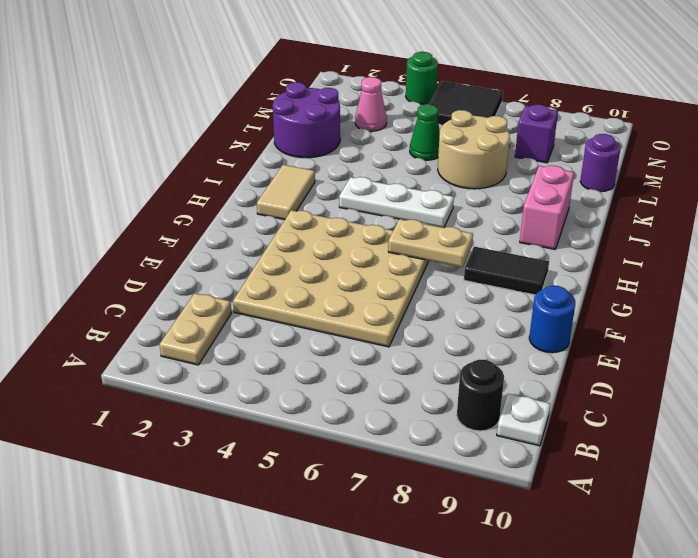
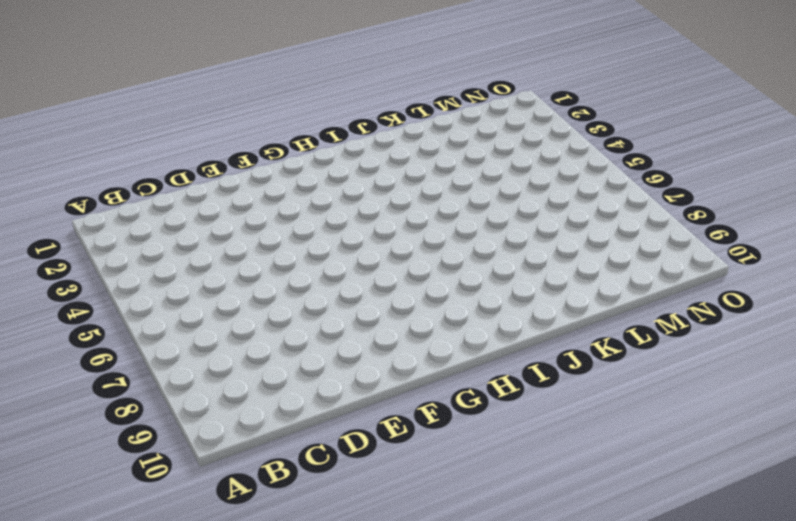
none -> tan 1x2 plate [160,293,231,365]
none -> black 1x1 round brick [457,360,504,431]
none -> white 1x1 plate [497,394,550,446]

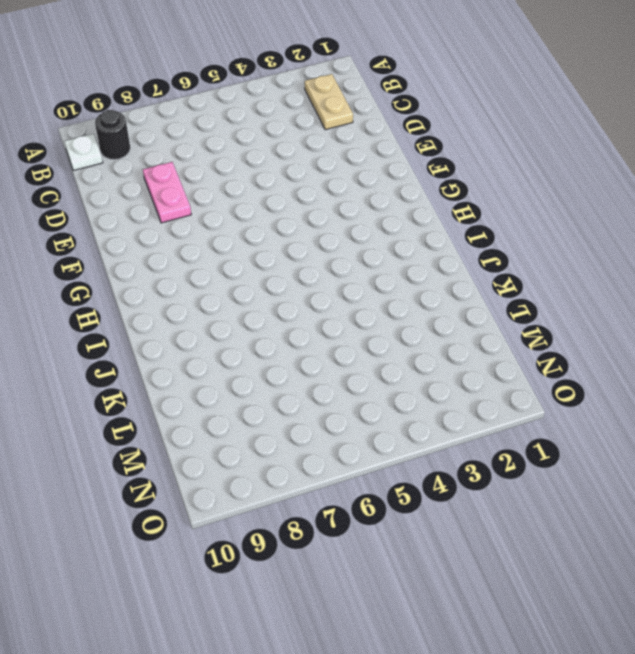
pink 1x2 plate [143,162,191,223] -> none
none -> tan 4x4 plate [233,210,429,347]
none -> blue 1x1 round brick [529,286,575,353]
none -> black 1x2 tile [464,247,549,295]

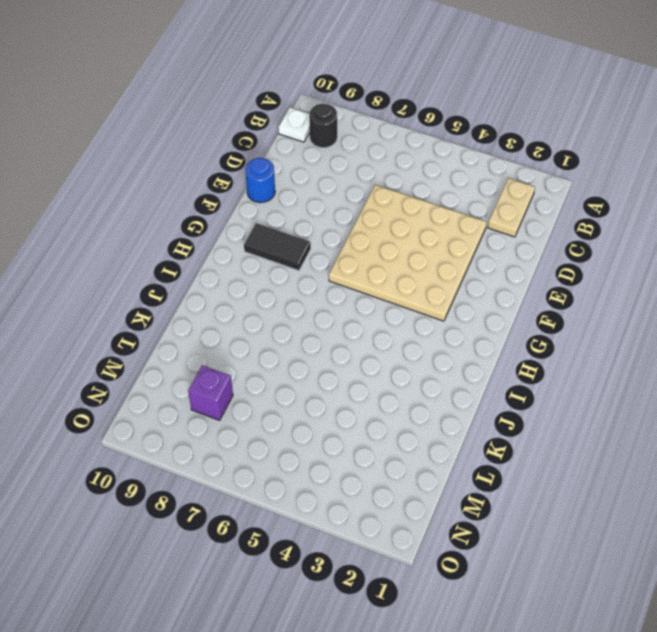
none -> tan 1x2 tile [257,165,315,220]
none -> white 1x3 plate [339,177,454,228]
none -> pink 1x2 brick [520,165,574,249]

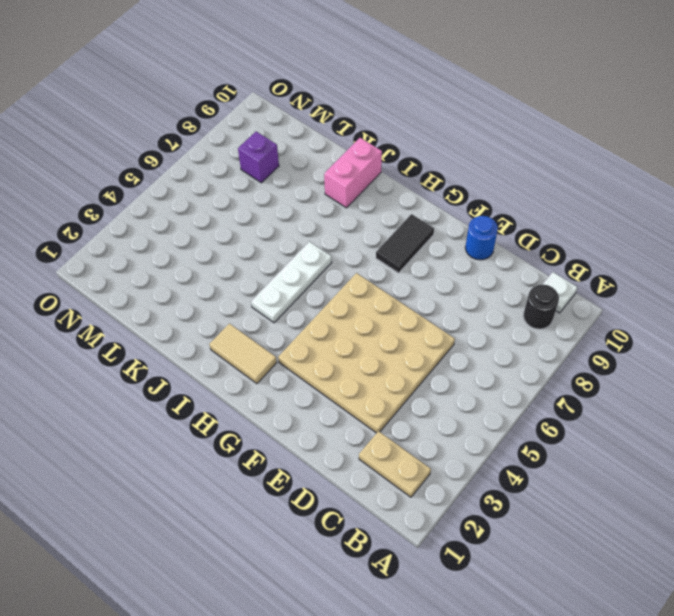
pink 1x2 brick [324,138,382,208] -> pink 1x2 brick turned to [520,165,574,249]
none -> purple 2x2 round brick [273,82,340,158]
none -> tan 2x2 round brick [438,110,510,189]
none -> green 1x1 cone [410,104,440,160]

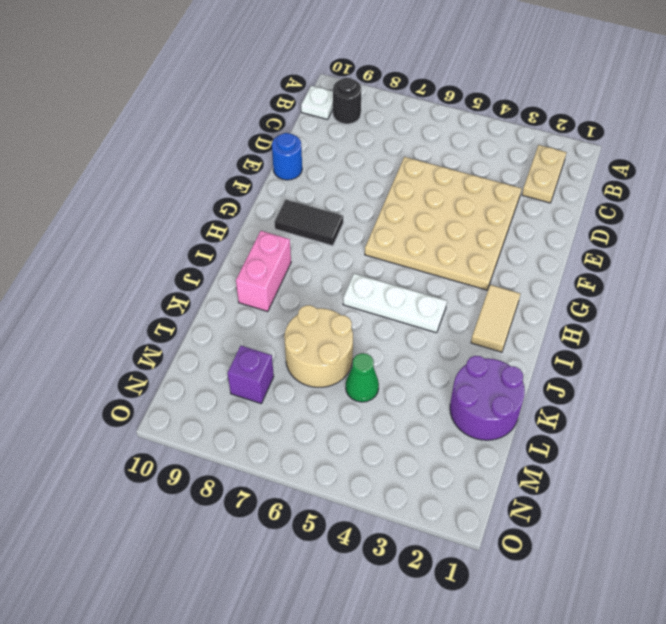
none -> purple 1x1 round brick [580,134,620,192]
none -> pink 1x1 cone [355,77,387,131]
none -> black 2x2 tile [429,81,503,125]

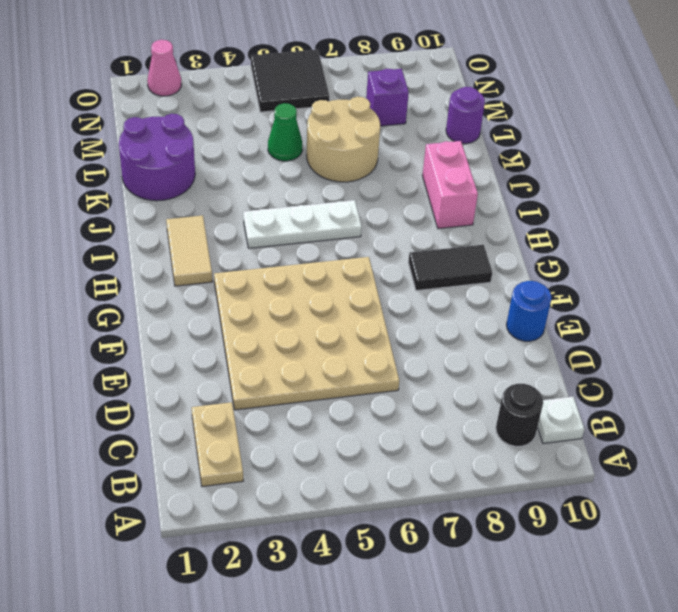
pink 1x1 cone [147,40,181,96] -> pink 1x1 cone moved to [355,77,387,131]
none -> green 1x1 round brick [406,52,438,104]
none -> tan 1x2 plate [388,219,473,267]

